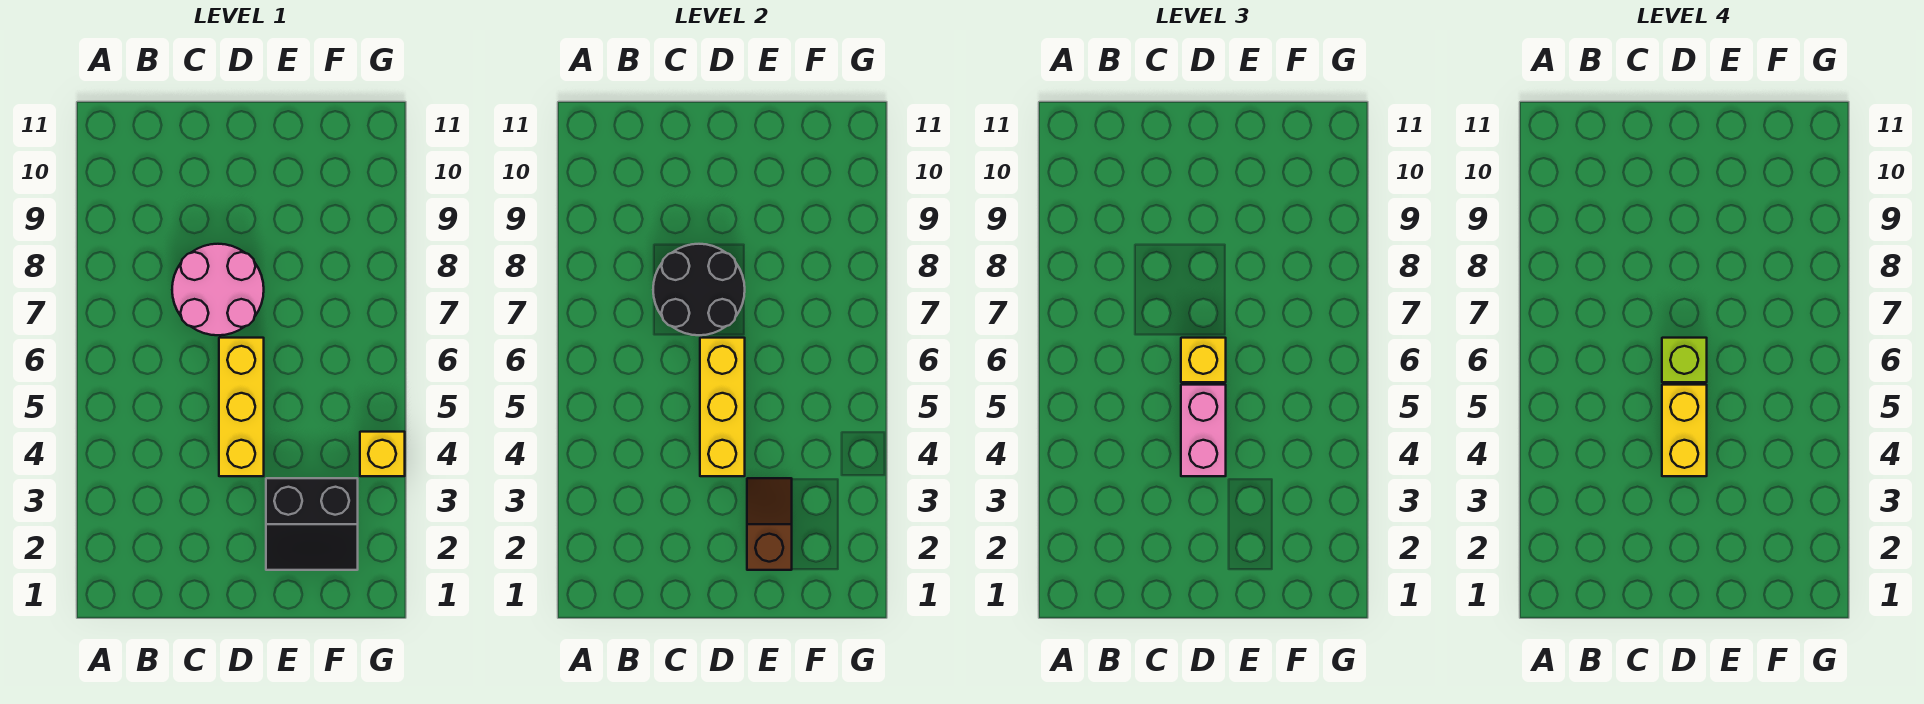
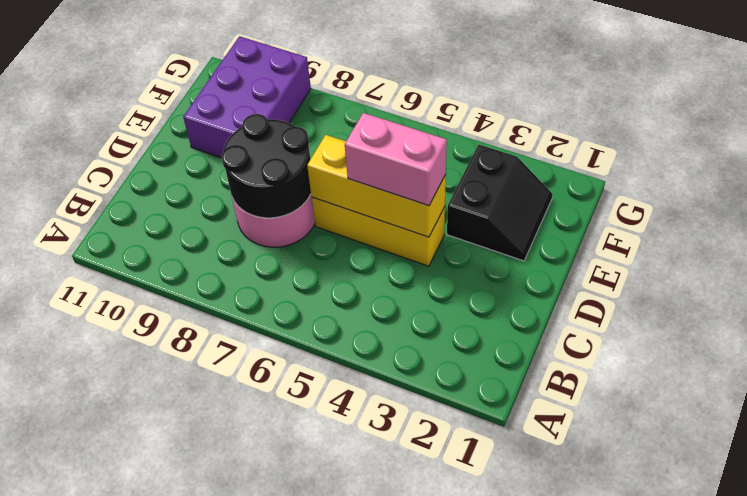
purple 2x3 brick [183,36,311,157] -> none
none -> yellow 1x1 brick [360,432,405,476]
none -> brown 1x2 slope [747,478,792,570]

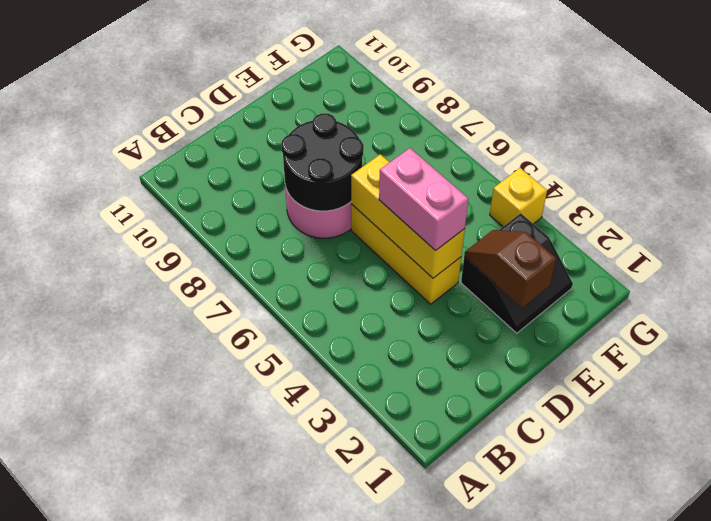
none -> yellow 1x1 brick [1181,338,1226,382]
none -> yellow 1x2 brick [1662,385,1707,476]

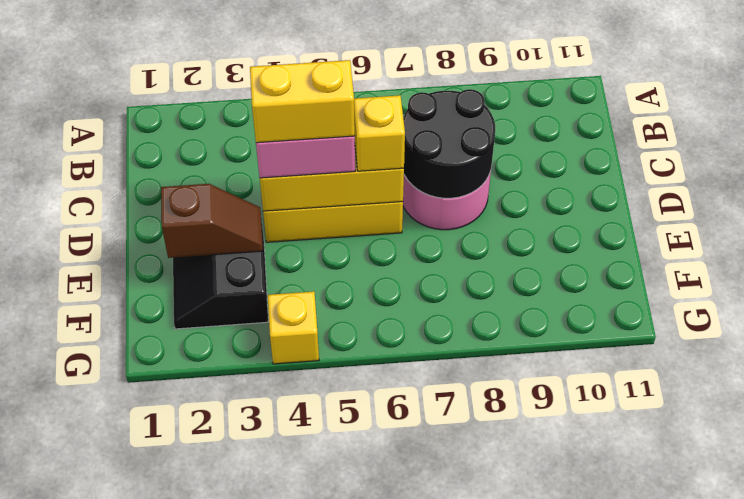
none -> lime 1x1 brick [1662,338,1707,382]

